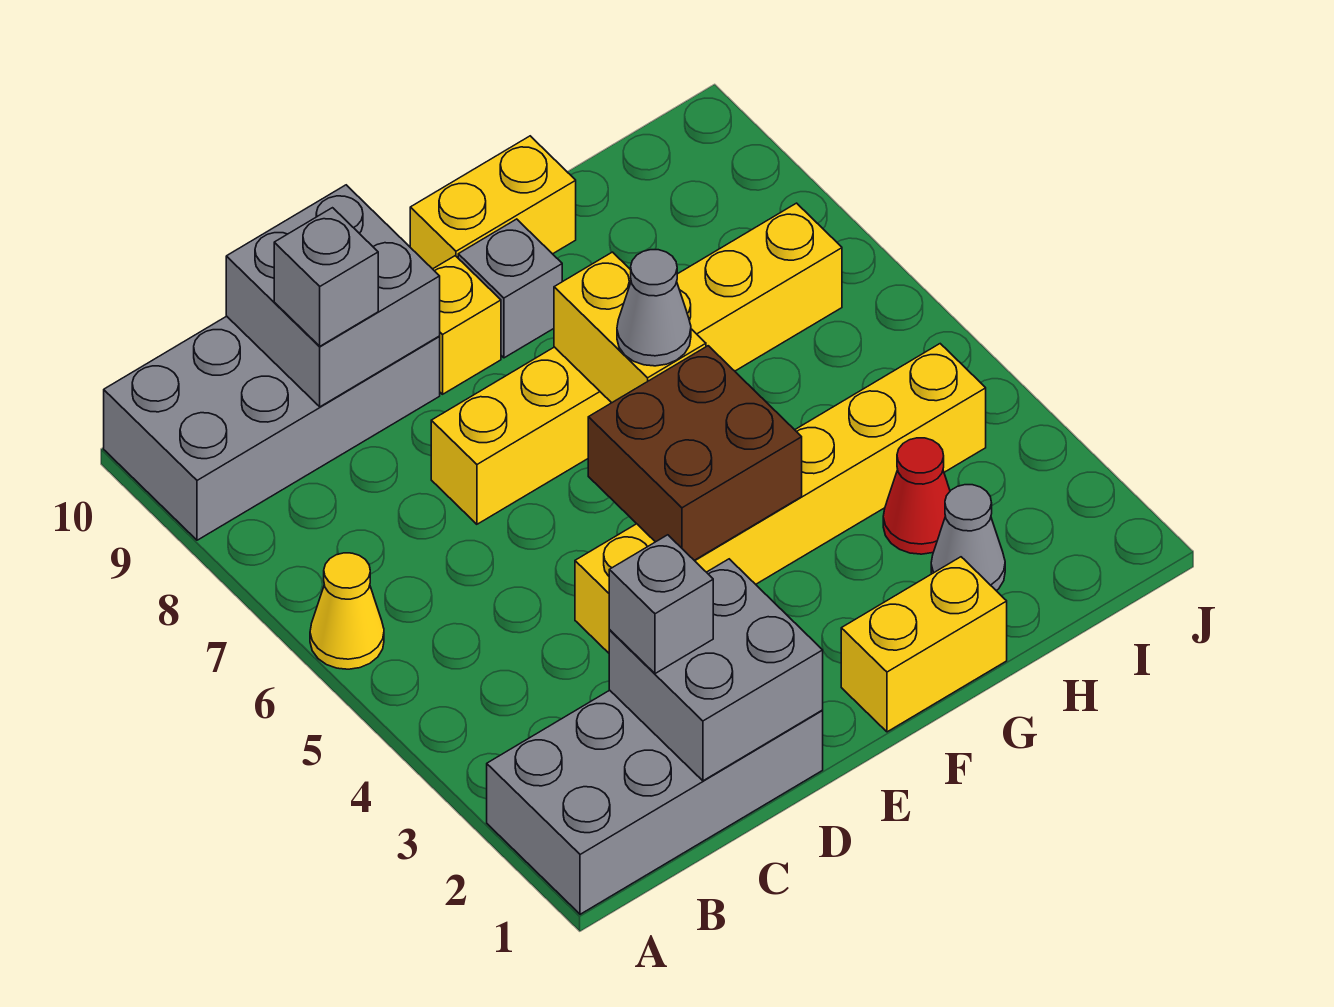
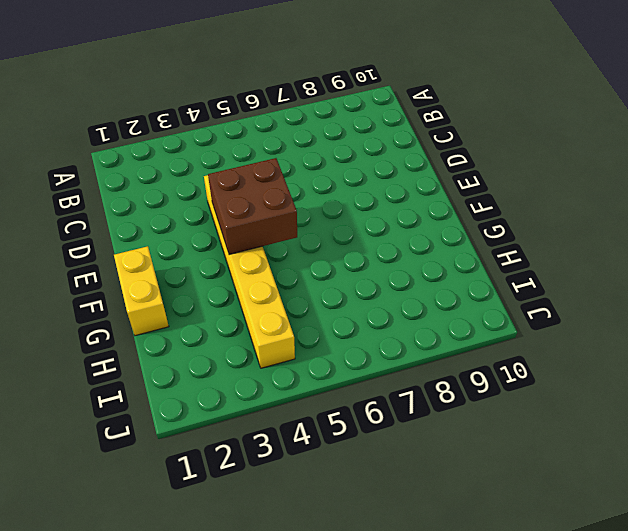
none -> grey 2x4 brick [487,690,823,914]
none -> yellow 1x1 cone [310,553,384,669]
none -> grey 2x4 brick [104,316,440,540]

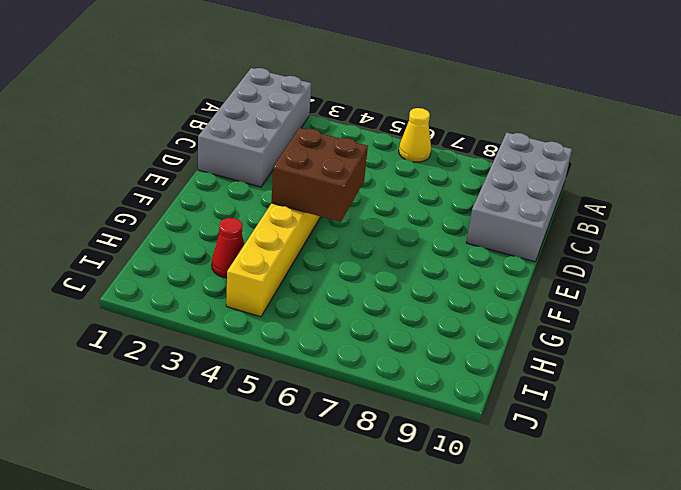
none -> yellow 1x6 brick [431,203,842,524]
none -> yellow 1x1 brick [433,256,501,394]
none -> yellow 1x2 brick [841,557,1007,732]

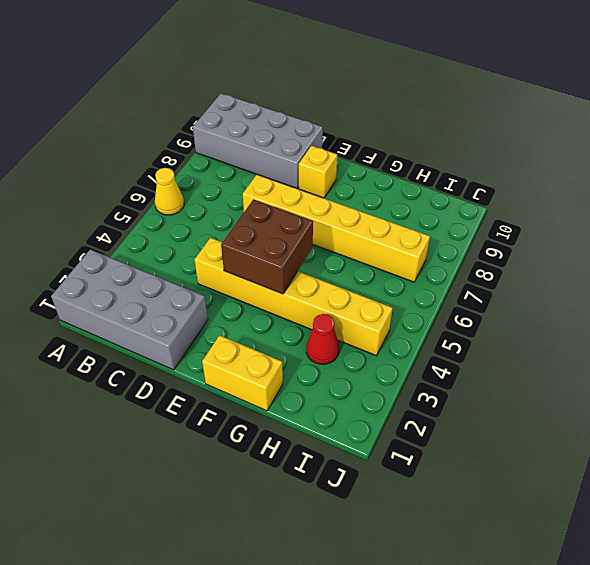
none -> grey 1x1 brick [458,219,562,358]
none -> yellow 1x2 brick [410,136,576,269]
none -> grey 1x1 cone [931,485,1005,591]

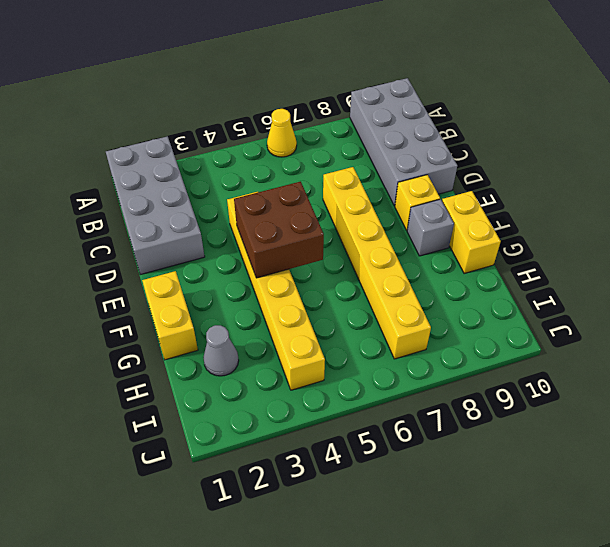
none -> red 1x1 cone [883,438,950,554]
none -> grey 2x2 brick [609,559,823,781]
none -> grey 2x2 brick [226,185,440,407]

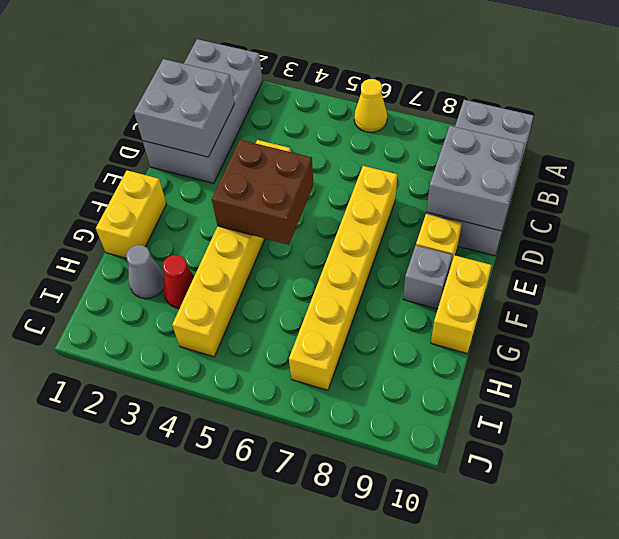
none -> yellow 1x2 brick [554,252,706,403]
none -> grey 1x1 brick [609,535,713,674]
none -> grey 1x1 brick [274,208,378,346]

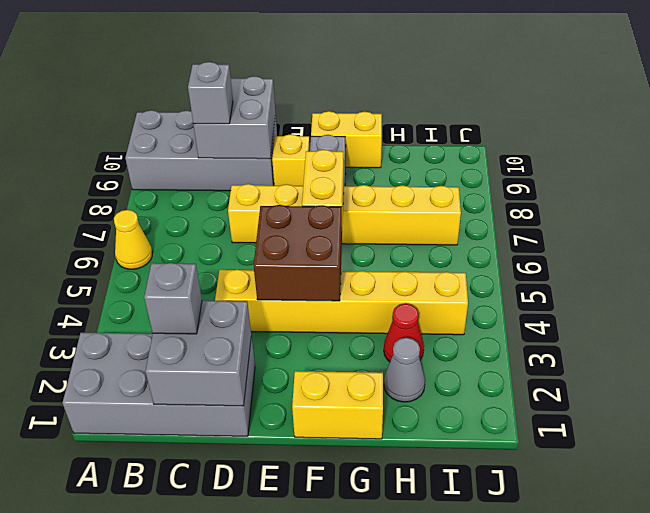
none -> grey 1x1 cone [617,250,691,366]

